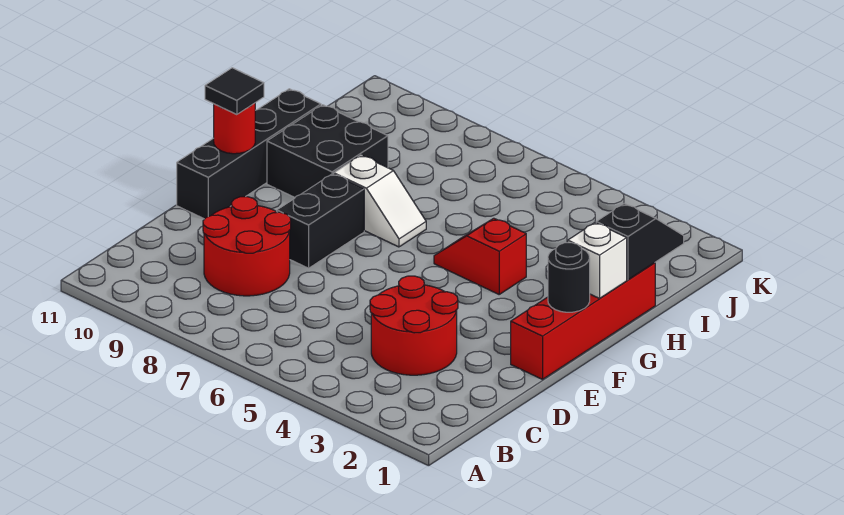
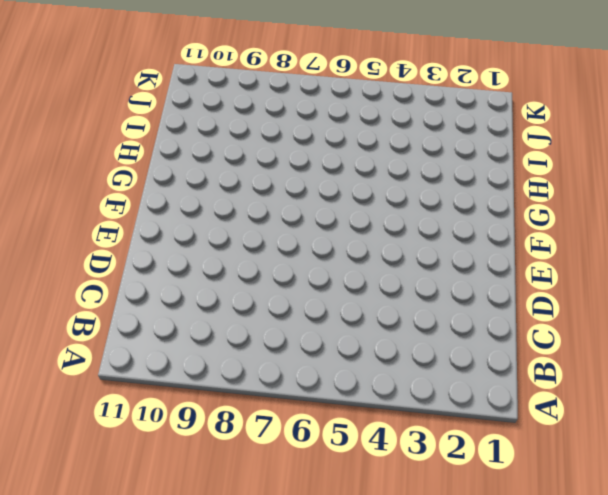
none -> red 2x2 round brick [370,276,458,375]
none -> red 2x2 round brick [203,197,291,296]
none -> red 1x4 brick [511,263,655,379]

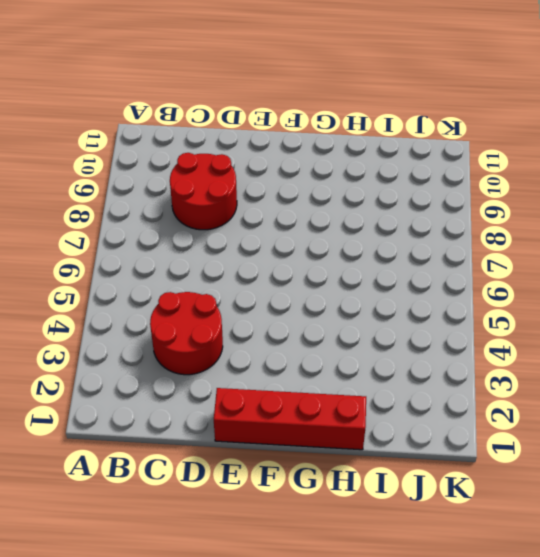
none -> black 1x2 brick [277,174,364,268]
none -> black 1x4 brick [177,89,321,219]
none -> red 1x2 slope [434,218,526,294]

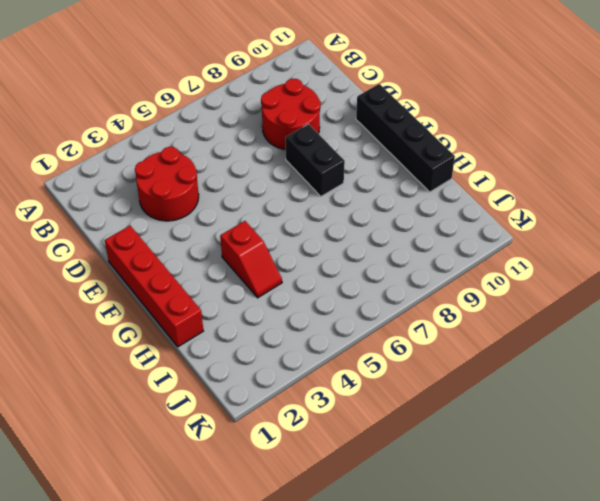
red 1x2 slope [220,221,282,298] -> red 1x2 slope turned to [434,218,526,294]
none -> white 1x2 slope [334,155,426,247]
none -> black 2x2 brick [267,105,388,197]
none -> black 1x1 round brick [548,243,590,312]

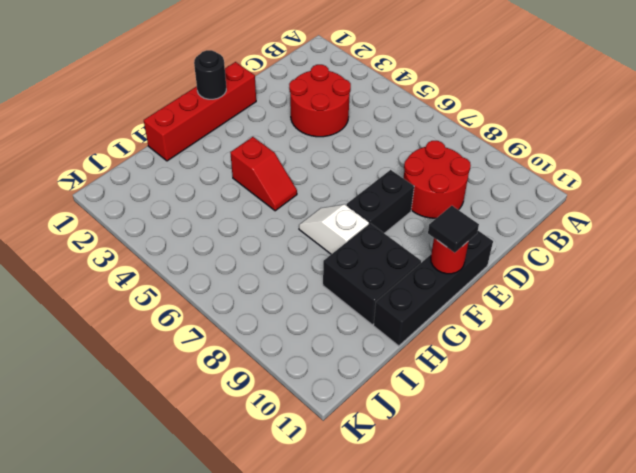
none -> white 1x1 brick [568,223,627,298]
none -> black 1x2 slope [596,204,684,280]

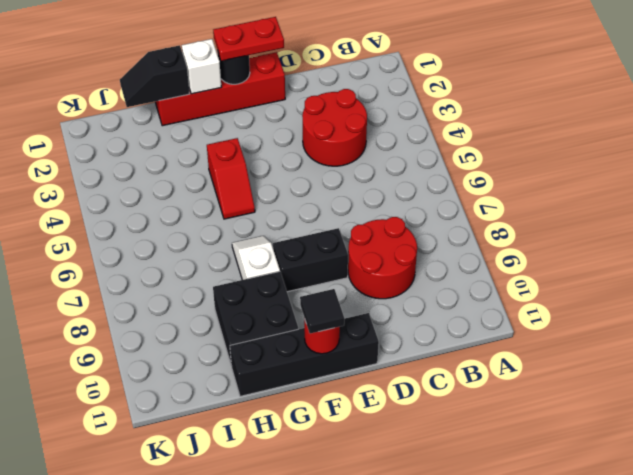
red 1x2 plate [213,17,284,61] -> none

